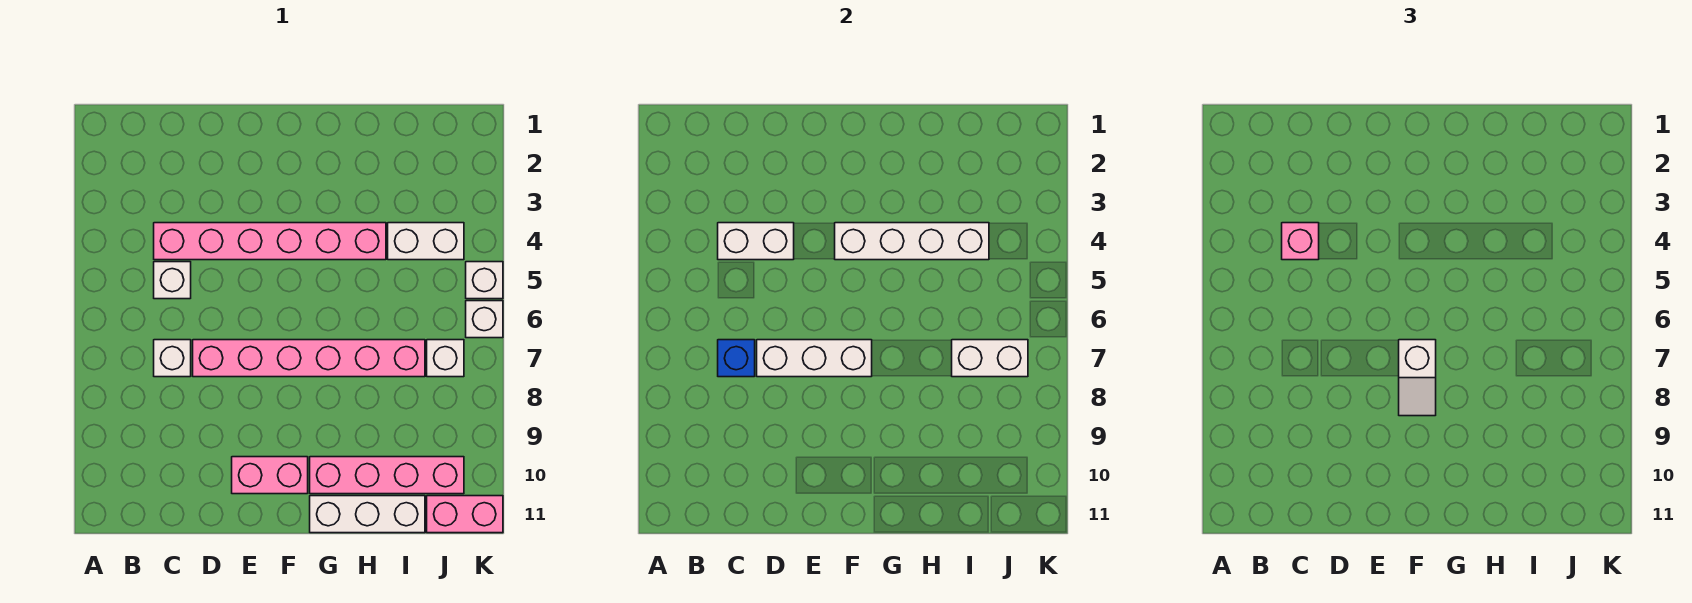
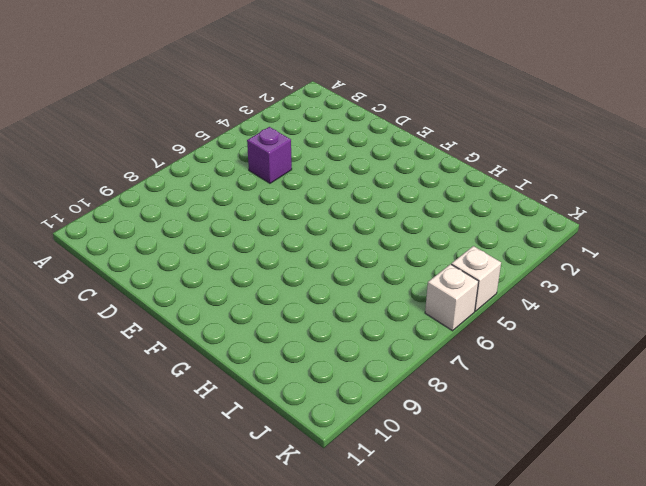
purple 1x1 brick [247,127,292,183] -> white 1x1 brick [154,262,191,299]
none -> pink 1x6 brick [154,223,386,260]
none -> white 1x1 brick [154,340,191,377]
none -> pink 1x6 brick [193,340,425,377]

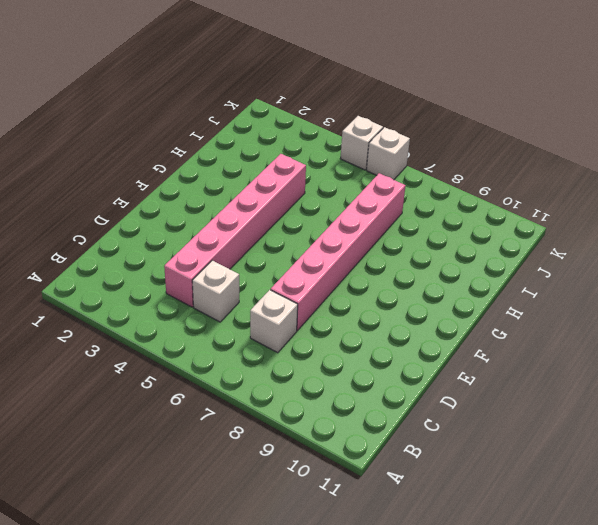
none -> pink 1x2 brick [232,457,308,494]
none -> pink 1x4 brick [310,457,464,494]
none -> white 1x3 brick [310,496,425,533]

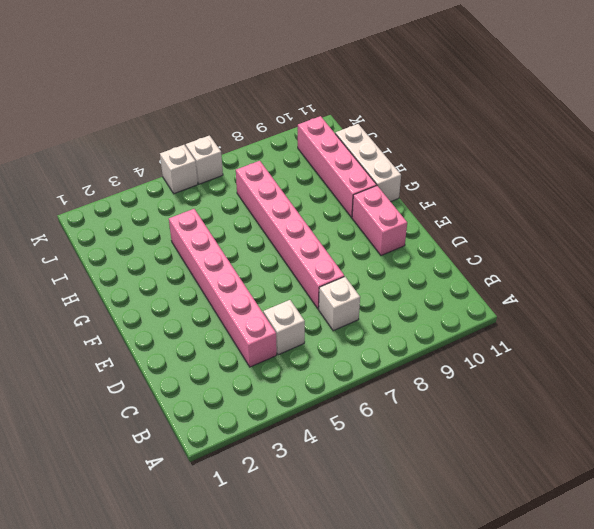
none -> white 1x2 brick [388,223,464,260]
none -> white 1x1 brick [427,340,464,377]
none -> pink 1x2 brick [427,496,503,533]

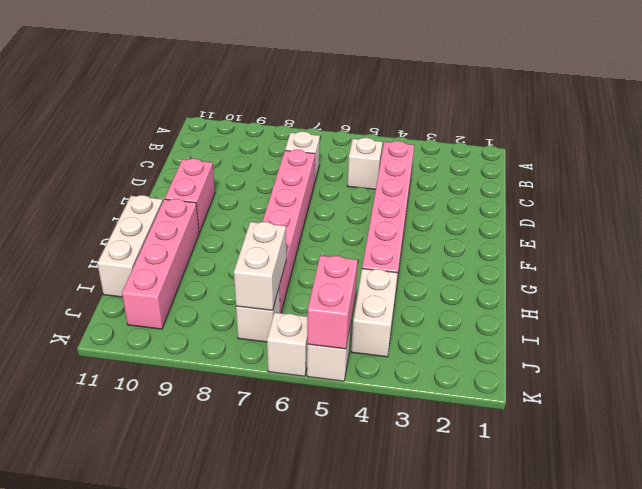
pink 1x2 brick [307,255,358,349] -> pink 1x2 brick moved to [427,496,503,533]
none -> white 1x2 brick [718,223,794,260]
none -> blue 1x1 brick [718,340,755,377]
none -> white 1x3 brick [757,340,872,377]

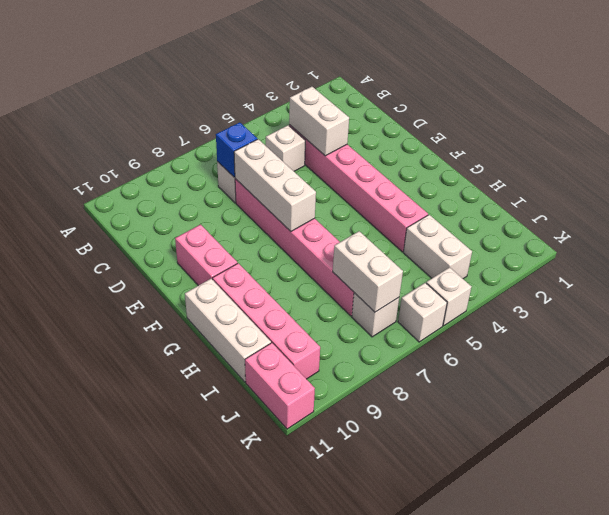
none -> white 1x4 brick [835,223,989,260]
none -> pink 1x1 brick [1282,223,1319,260]
none -> white 1x2 slope [1399,340,1436,416]

